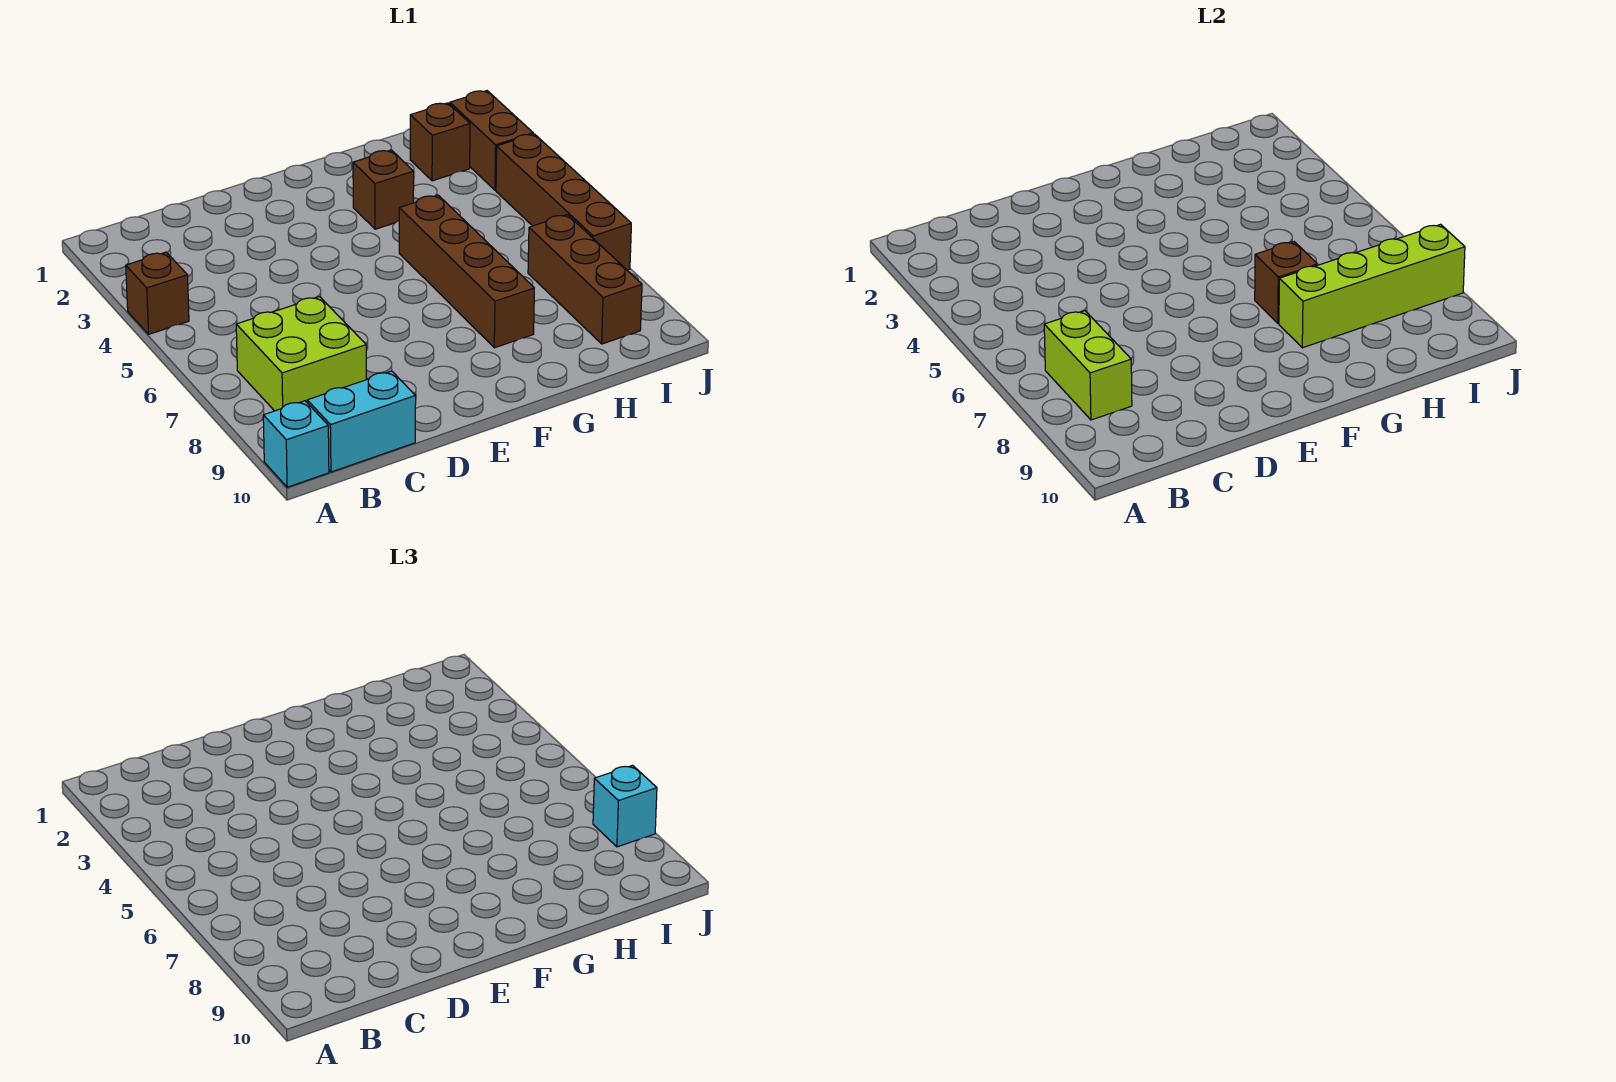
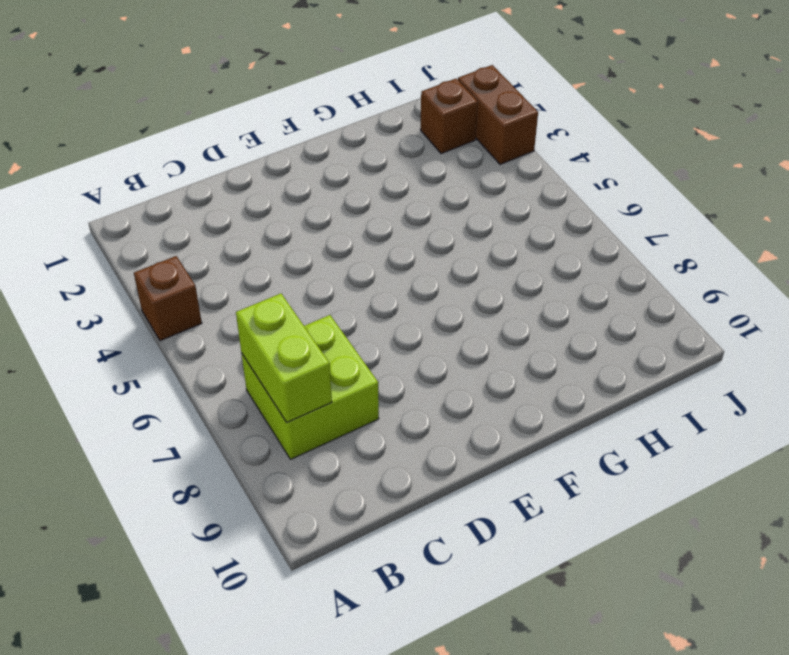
none -> cyan 1x1 brick [263,401,329,487]
none -> cyan 1x2 brick [307,371,416,472]
none -> brown 1x1 brick [353,150,414,229]

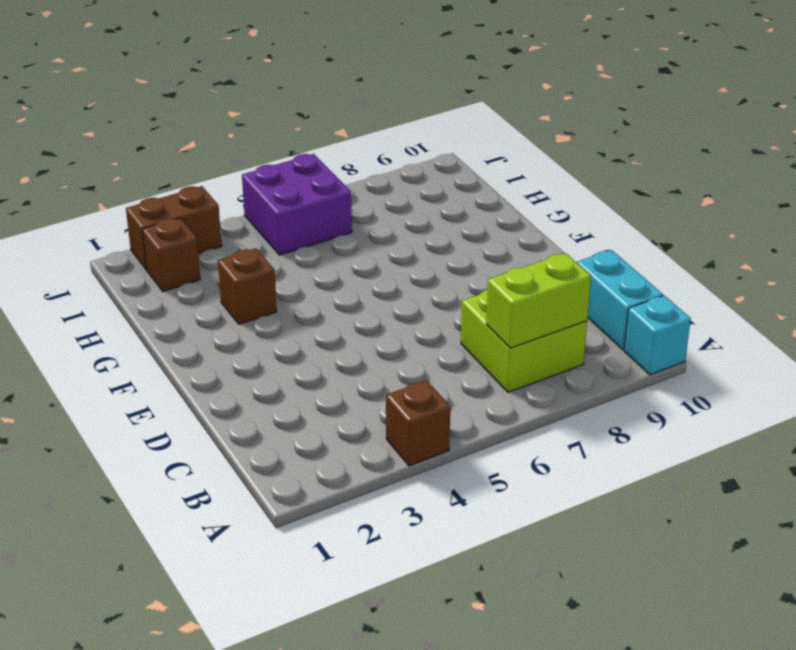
purple 2x2 brick [242,154,352,255] -> brown 1x4 brick [496,134,631,270]
none -> brown 1x4 brick [399,195,534,348]
none -> brown 1x3 brick [528,215,642,344]
none -> brown 1x1 brick [1255,242,1318,323]

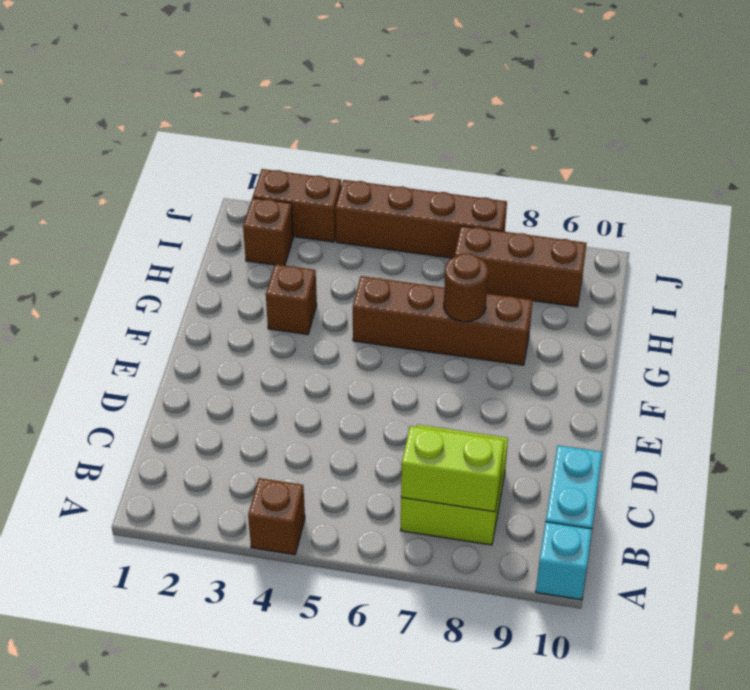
brown 1x1 round brick [444,253,488,322] -> brown 1x1 brick [1255,242,1318,323]
none -> lime 1x4 brick [1279,224,1465,348]
none -> cyan 1x1 brick [593,765,657,847]

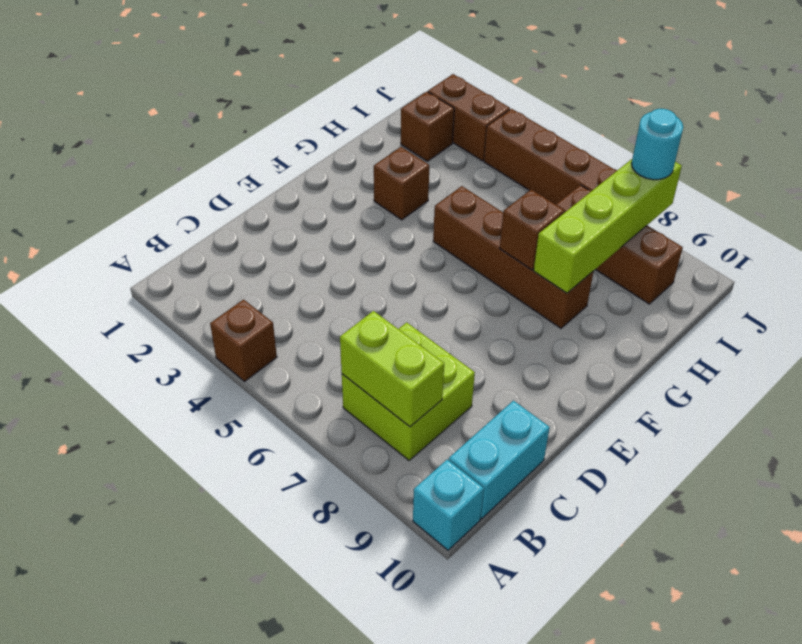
cyan 1x1 round brick [632,109,683,180] -> cyan 1x1 brick [593,765,657,847]

